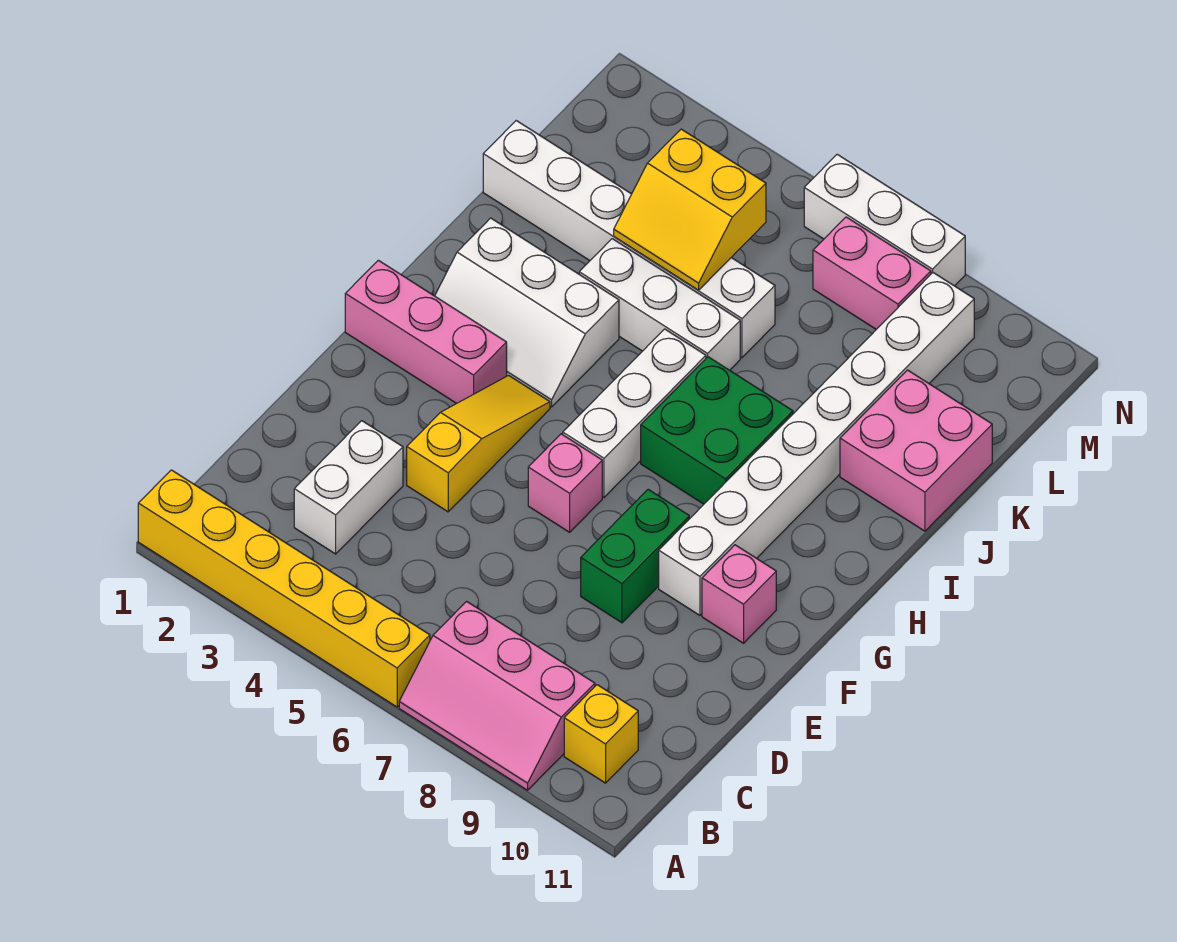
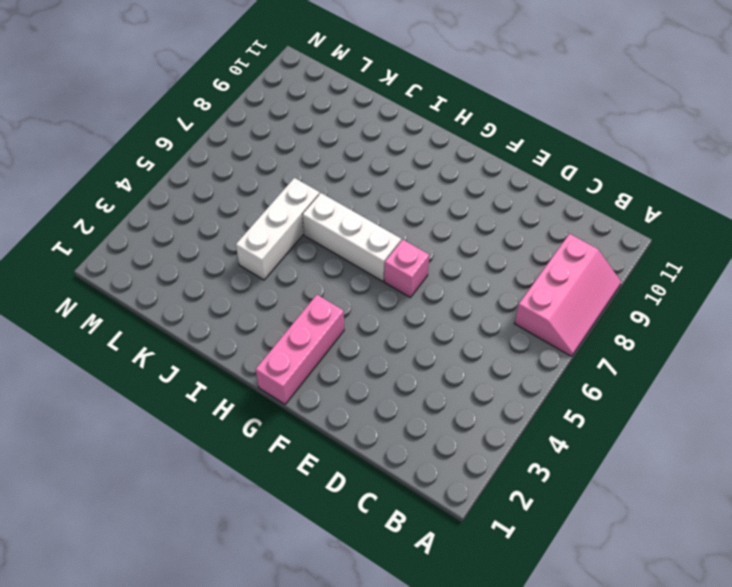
none -> yellow 1x6 brick [138,470,430,707]
none -> yellow 1x1 brick [564,685,638,783]
none -> white 1x2 brick [294,421,403,554]

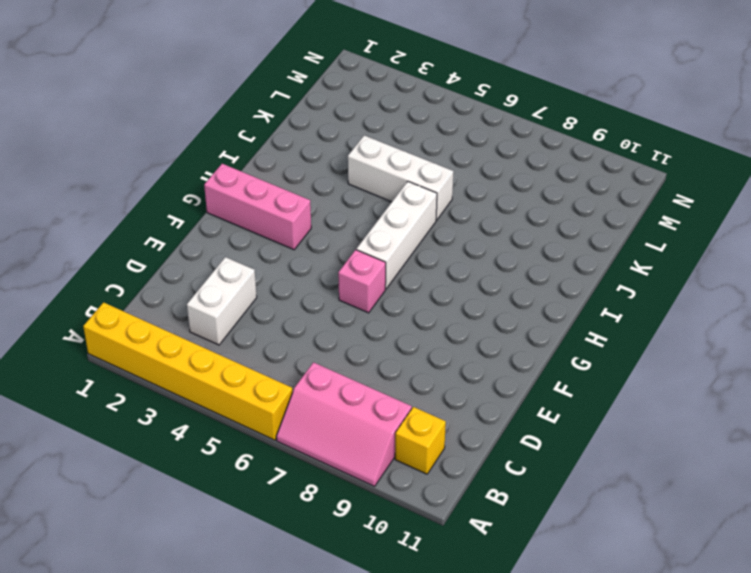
none -> yellow 1x3 slope [407,375,550,512]
none -> green 1x2 brick [581,489,689,623]
none -> white 1x8 brick [659,273,974,615]

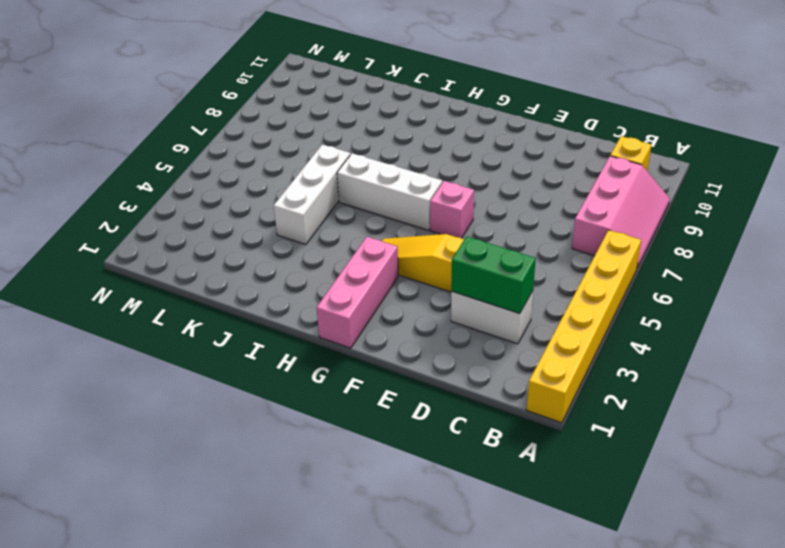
green 1x2 brick [451,236,536,314] -> green 1x2 brick moved to [581,489,689,623]
none -> white 1x8 brick [659,273,974,615]
none -> pink 1x1 brick [702,545,776,643]
none -> white 2x3 slope [435,218,619,407]

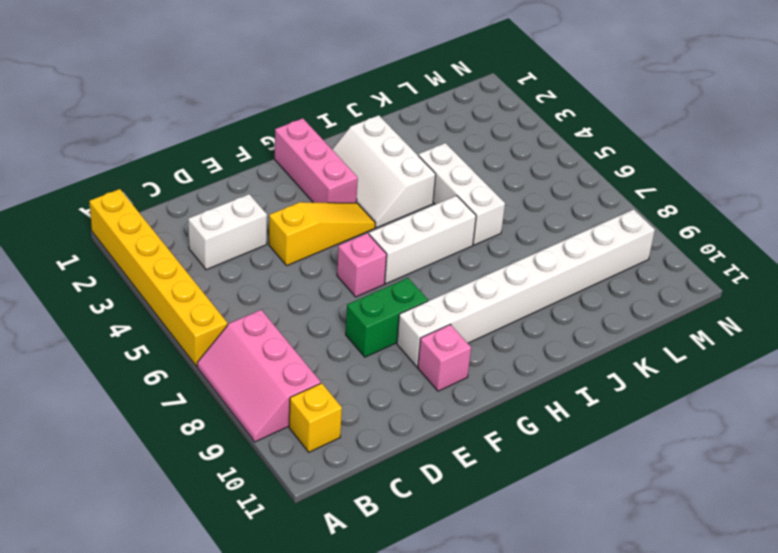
none -> green 2x2 brick [641,357,793,504]
none -> pink 2x2 brick [840,370,992,531]
none -> white 1x6 brick [483,121,775,357]

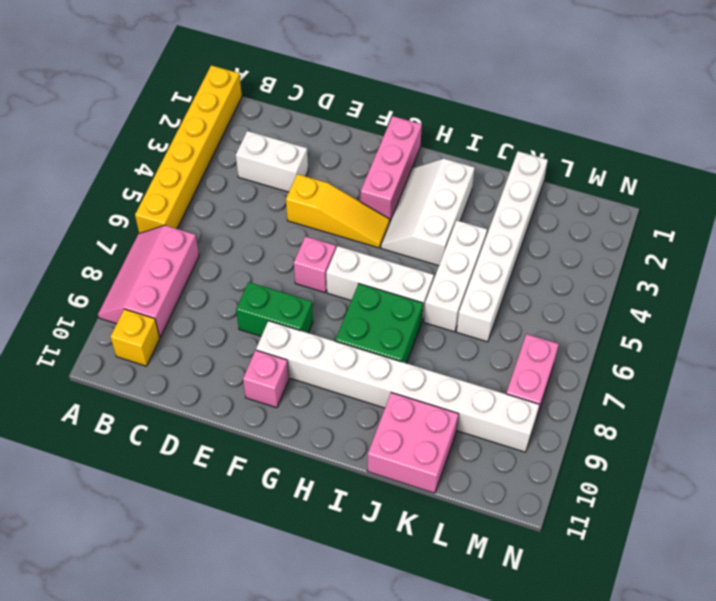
none -> white 1x3 brick [804,154,965,286]
none -> yellow 2x2 slope [614,129,766,290]

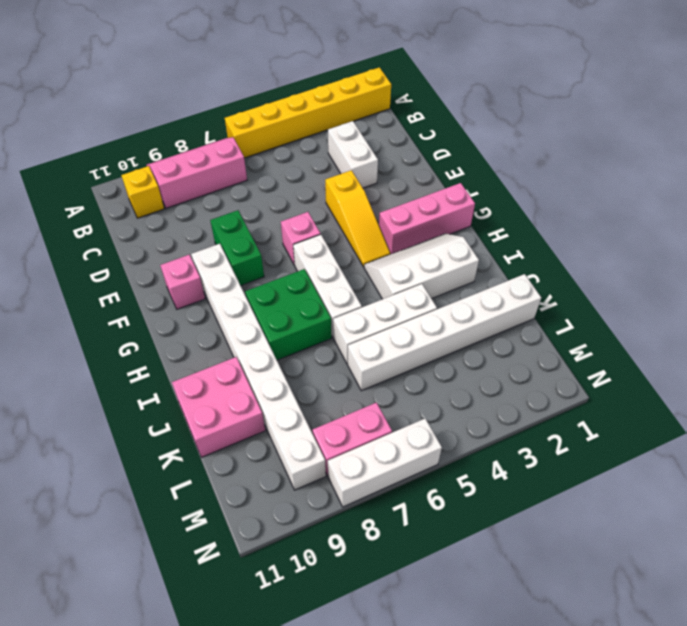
none -> yellow 2x2 slope [614,129,766,290]

